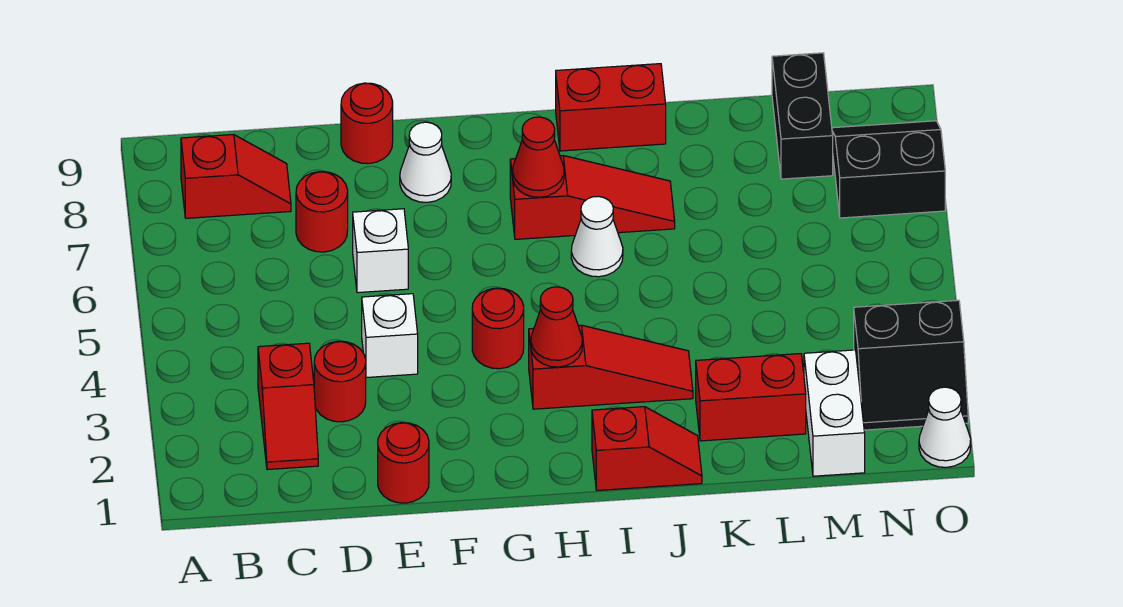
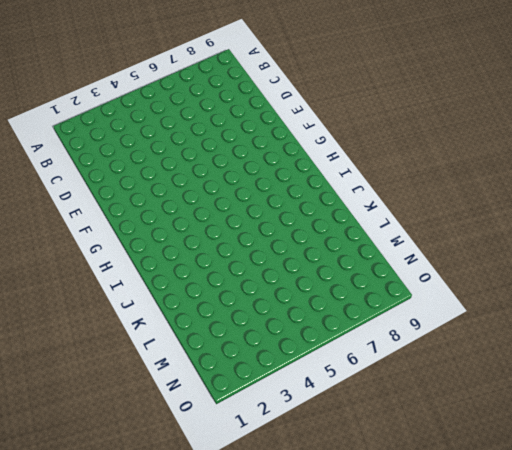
none -> red 1x2 slope [181,135,291,218]
none -> red 1x2 slope [258,343,318,470]
none -> red 1x1 round brick [314,341,366,422]

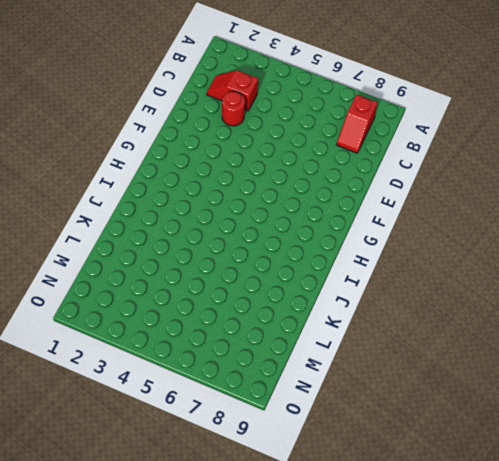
none -> red 1x1 round brick [296,172,348,252]
none -> red 1x1 round brick [378,423,429,503]
none -> white 1x1 brick [362,294,418,378]

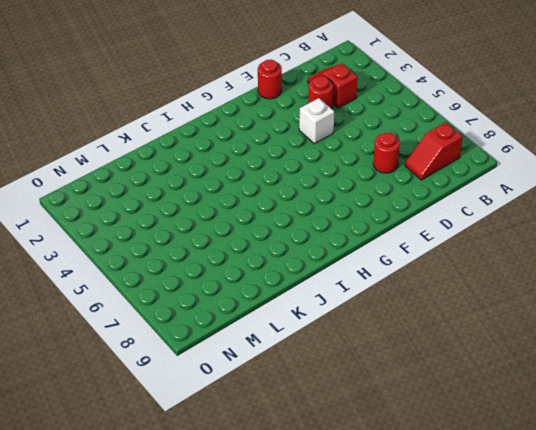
none -> white 1x1 brick [353,209,408,293]
none -> red 1x1 round brick [341,83,393,164]
none -> white 1x1 cone [400,122,451,202]

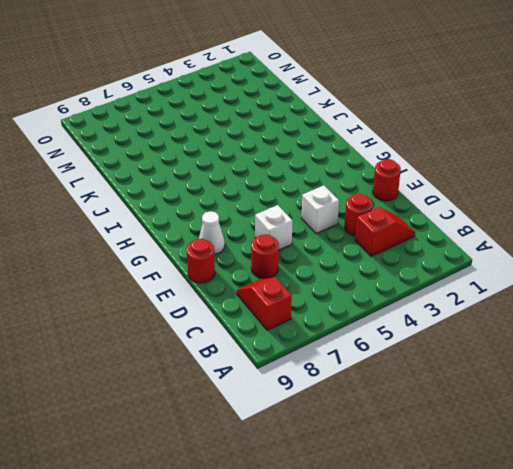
none -> red 1x1 round brick [472,288,524,369]
none -> red 1x3 slope [529,325,693,409]
none -> red 1x3 slope [510,156,675,239]

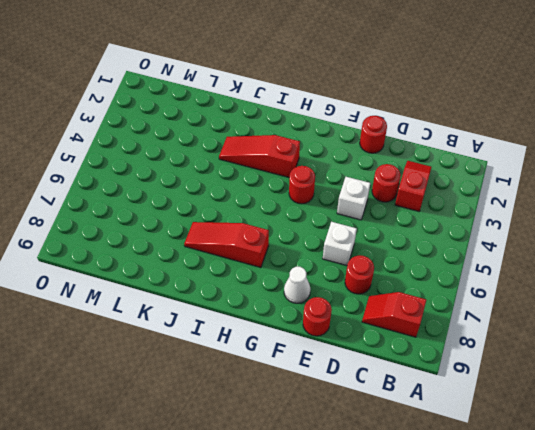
none -> red 1x2 slope [592,407,702,490]
none -> white 1x1 cone [571,196,623,277]
none -> red 1x2 brick [556,64,666,151]

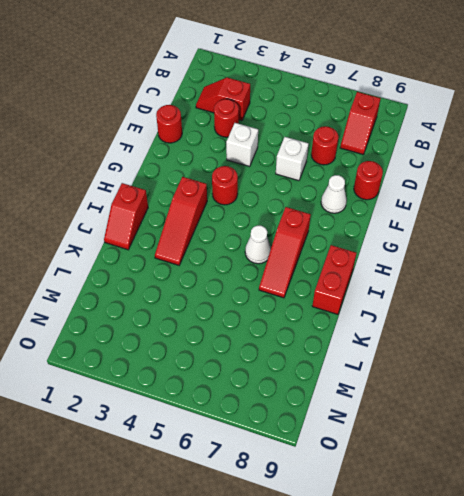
none -> red 1x2 brick [696,354,806,441]
none -> white 1x2 brick [804,350,865,476]
none -> black 1x2 brick [772,53,833,179]

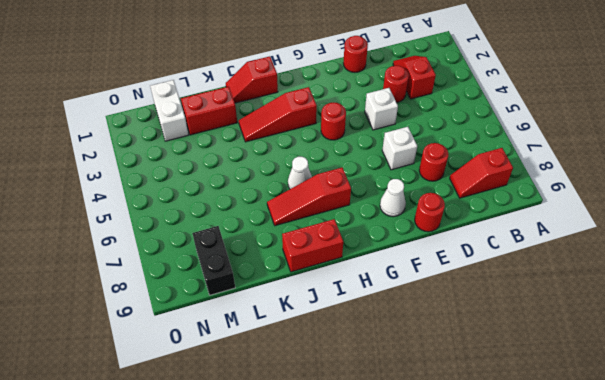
none -> black 2x2 slope [854,300,968,430]
none -> black 2x2 slope [832,121,945,218]
none -> white 1x1 cone [919,387,971,467]

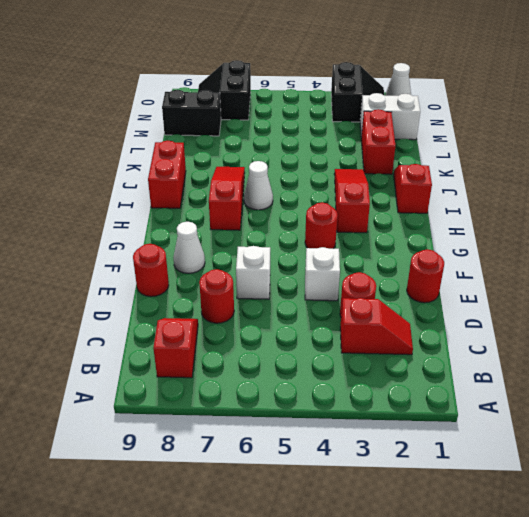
none -> red 1x1 cone [531,287,582,367]
none -> red 1x1 cone [513,117,564,197]

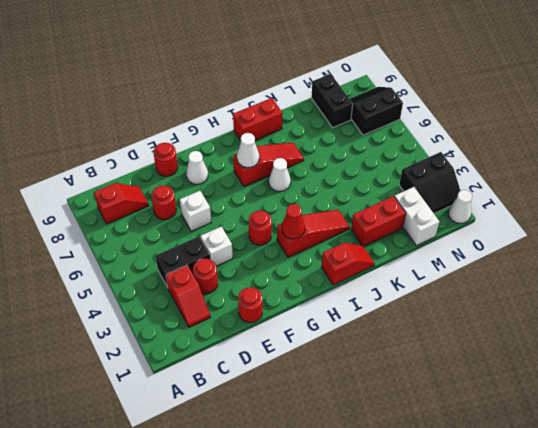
black 1x2 brick [156,236,210,287] -> none
white 1x1 cone [237,133,259,167] -> red 1x1 cone [513,117,564,197]

